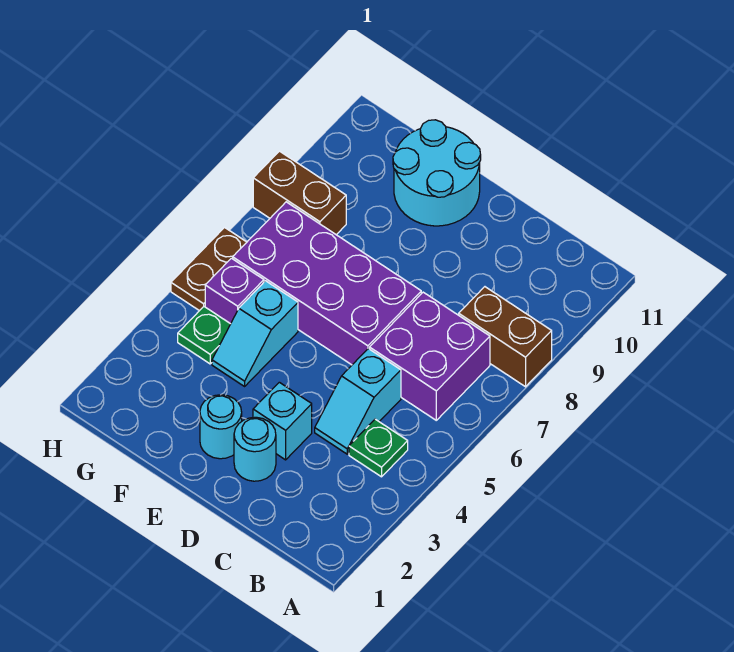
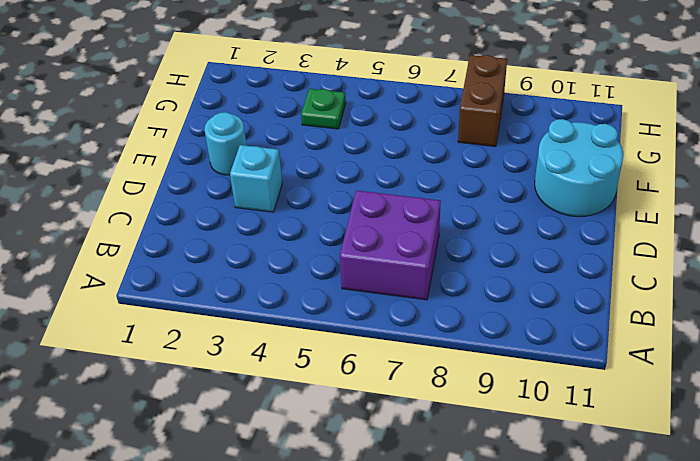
none -> brown 1x2 brick [459,287,552,387]
none -> green 1x1 plate [349,419,408,477]
none -> cyan 1x2 slope [315,349,401,454]

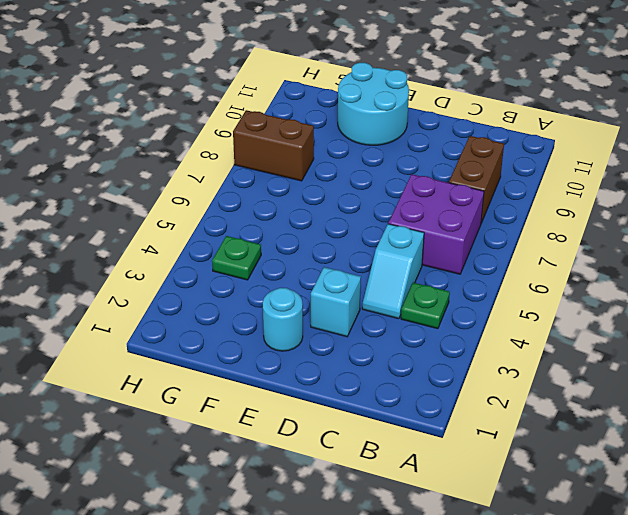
brown 1x2 brick [449,136,504,223] -> brown 1x2 brick turned to [459,287,552,387]
none -> cyan 1x1 round brick [234,417,276,481]
none -> purple 2x4 brick [233,202,421,365]
none -> cyan 1x2 slope [212,281,298,386]

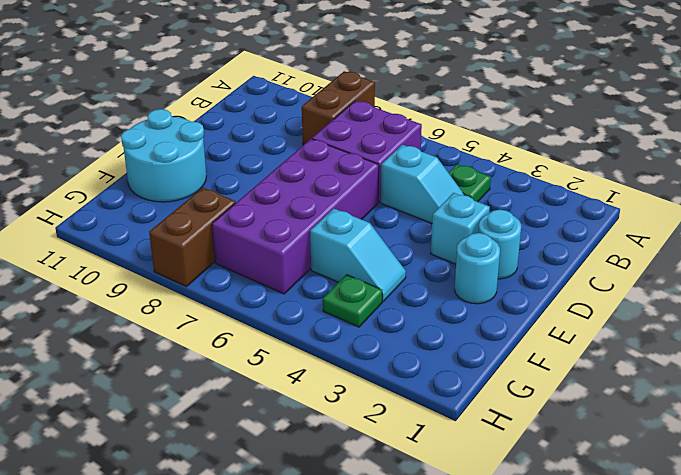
none -> purple 1x1 brick [205,258,264,324]
none -> brown 1x2 plate [171,228,247,311]

